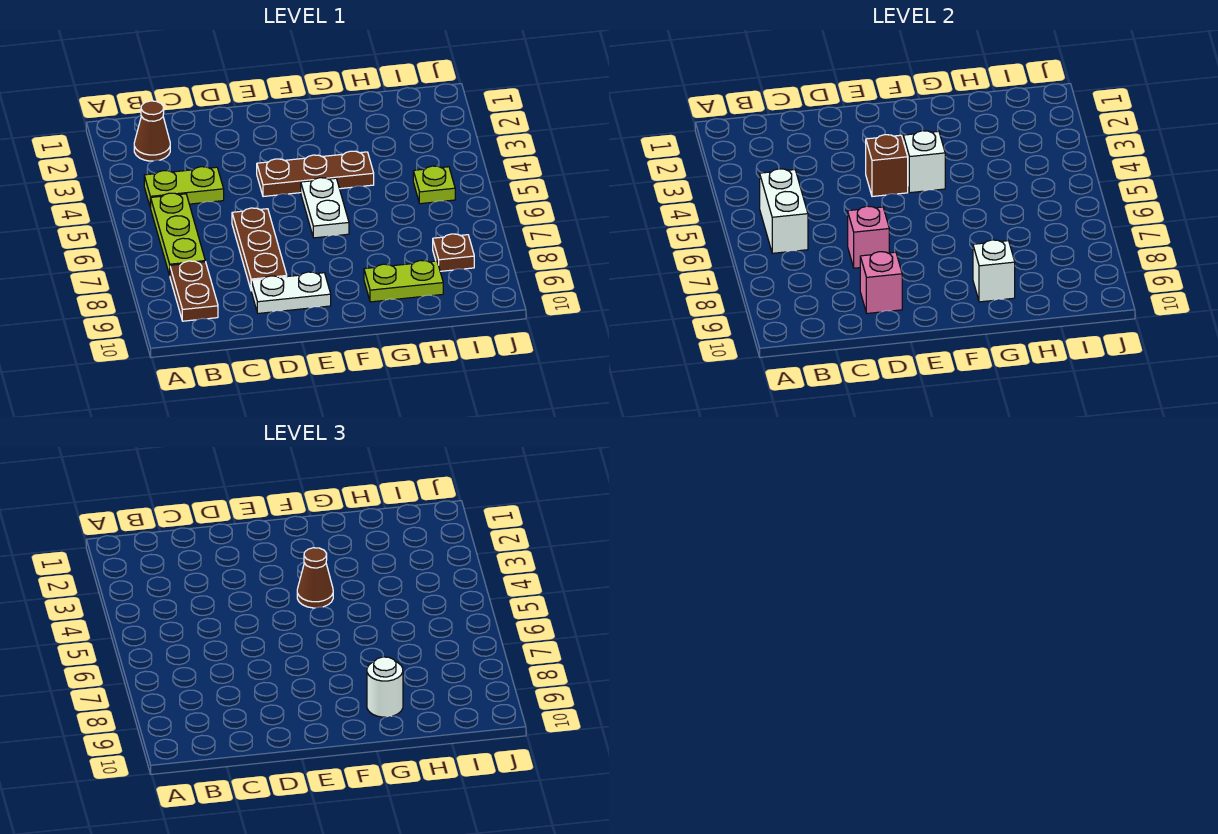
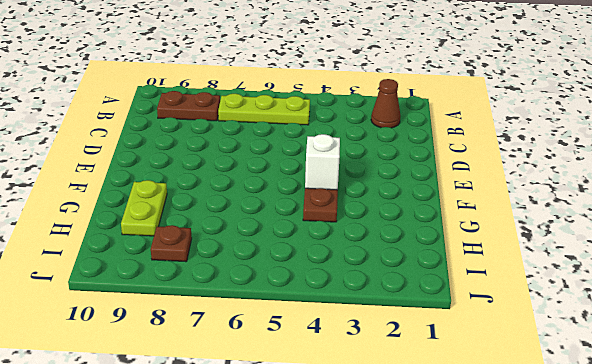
none -> lime 1x2 plate [144,167,224,208]
none -> brown 1x3 plate [232,208,287,289]
none -> white 1x2 plate [251,272,331,313]

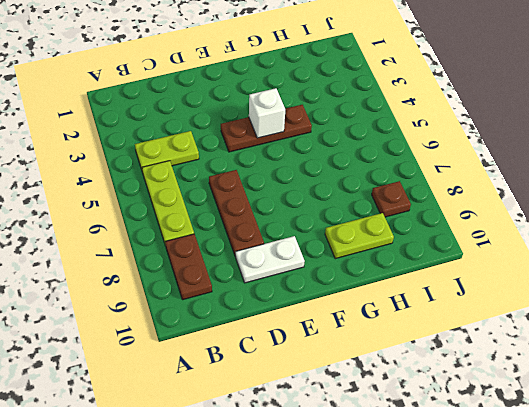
none -> brown 1x1 cone [134,101,170,161]
none -> white 1x2 plate [301,178,349,238]
none -> lime 1x1 plate [413,166,455,204]

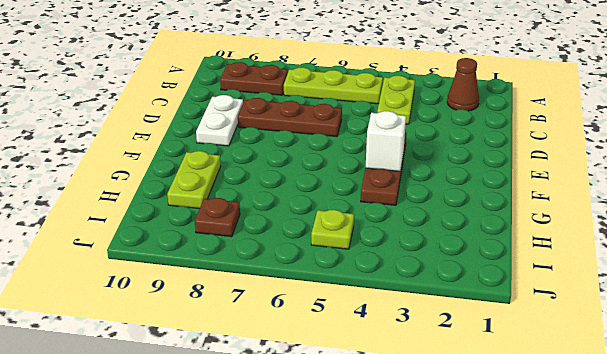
none -> white 1x2 plate [301,178,349,238]
none -> white 1x2 brick [760,169,808,253]
none -> pink 1x1 brick [848,206,889,268]

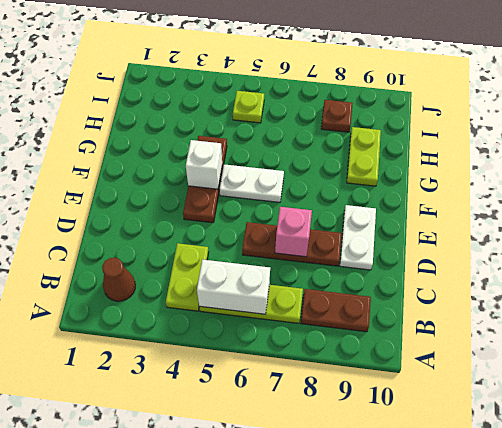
none -> pink 1x1 brick [860,252,902,313]
none -> brown 1x1 brick [866,135,908,197]
none -> white 1x1 brick [973,240,1015,302]

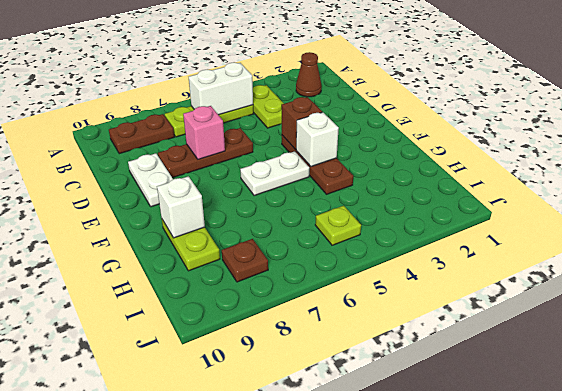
none -> pink 1x1 brick [860,252,902,313]
none -> brown 1x1 cone [297,547,333,608]
none -> white 1x1 round brick [367,657,403,717]

